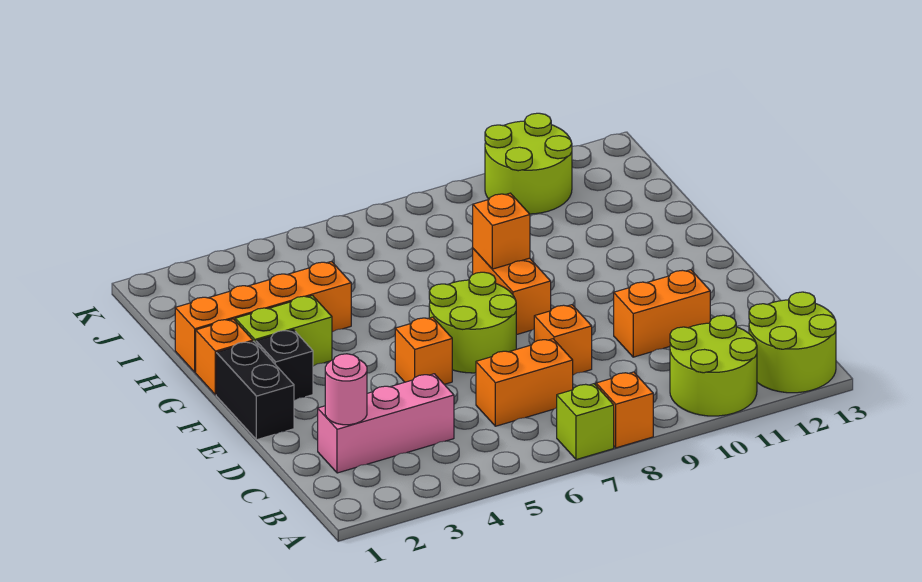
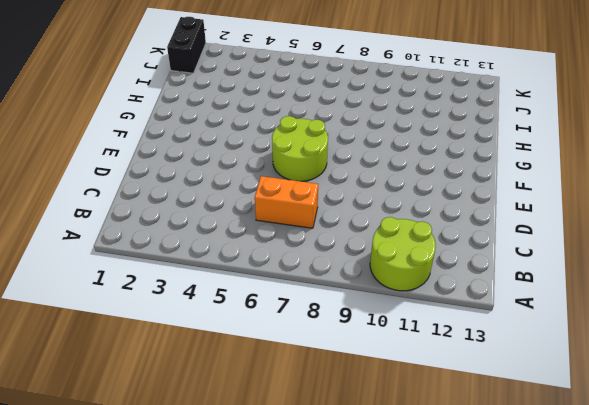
black 1x2 brick [167,17,206,73] -> black 1x2 brick moved to [216,341,294,440]
none -> lime 1x1 brick [557,384,614,460]
none -> orange 1x1 brick [596,372,653,448]
none -> lime 2x2 round brick [749,292,836,393]

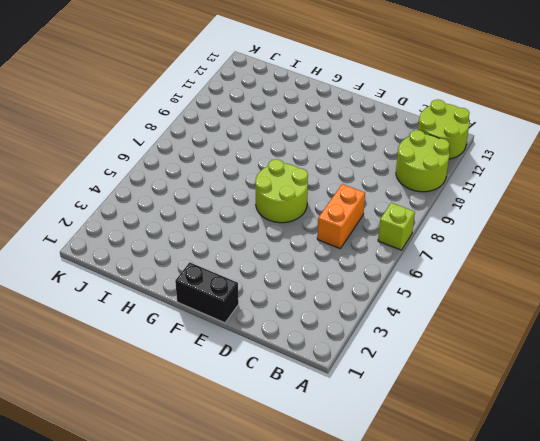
none -> orange 1x1 brick [596,372,653,448]
none -> pink 1x3 brick [318,374,454,473]
none -> orange 1x1 brick [534,305,592,375]

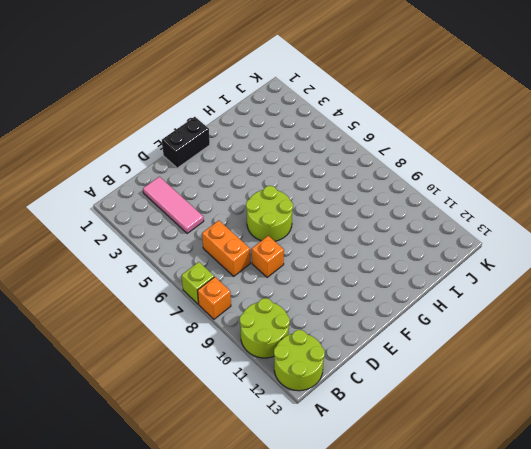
pink 1x3 tile [143,177,204,233] -> pink 1x3 brick [318,374,454,473]
none -> orange 1x2 brick [614,270,710,357]
none -> orange 1x1 brick [395,317,452,384]
none -> black 1x1 brick [256,330,313,400]

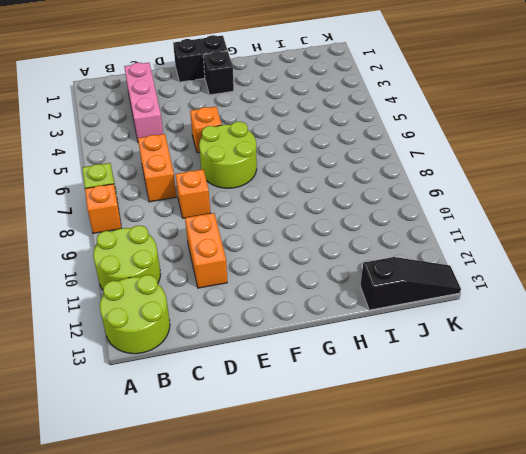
black 1x3 slope [360,257,461,310] -> none
none -> orange 1x2 brick [473,249,551,335]
none -> orange 1x1 brick [196,319,253,395]
none -> lime 1x2 brick [235,296,332,366]

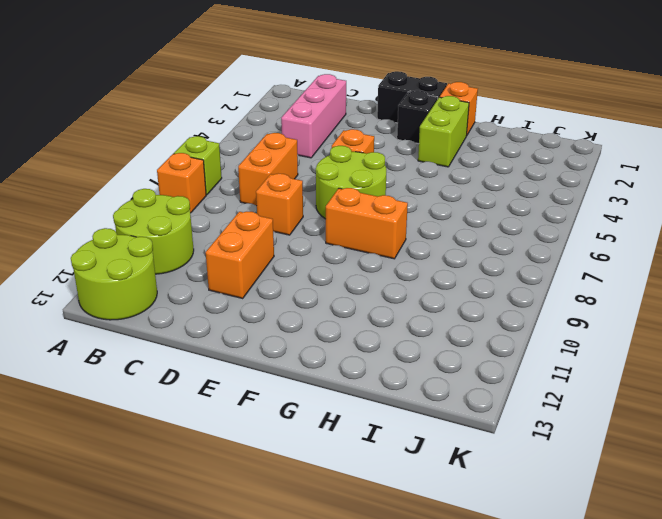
none -> orange 1x4 brick [175,262,351,372]
none -> lime 2x2 round brick [485,113,572,214]
none -> pink 1x1 round brick [325,354,367,425]

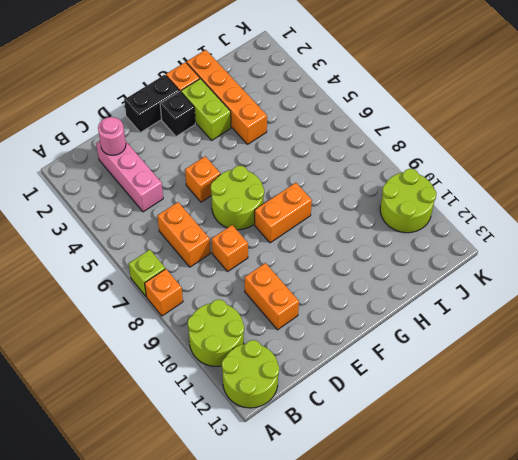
none -> orange 1x1 brick [473,193,530,269]

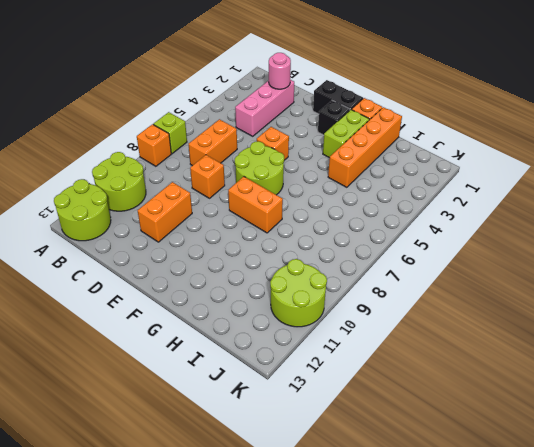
none -> orange 1x1 brick [473,193,530,269]

